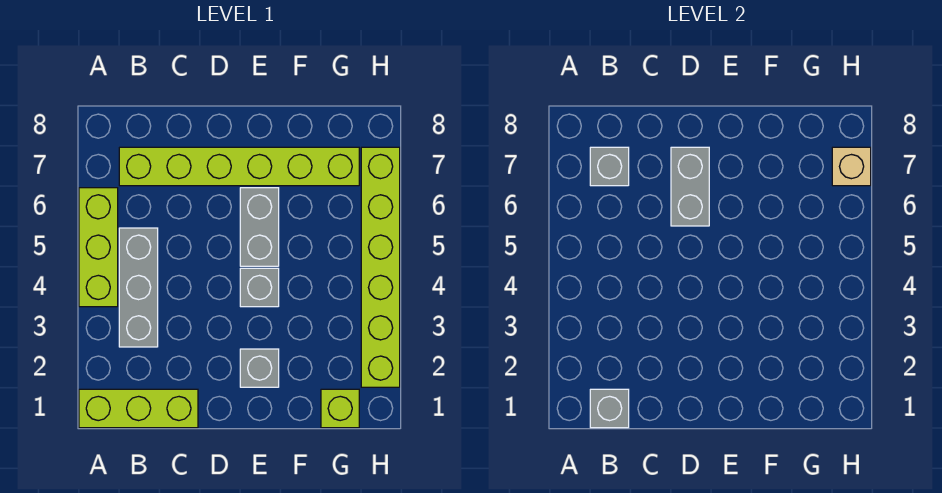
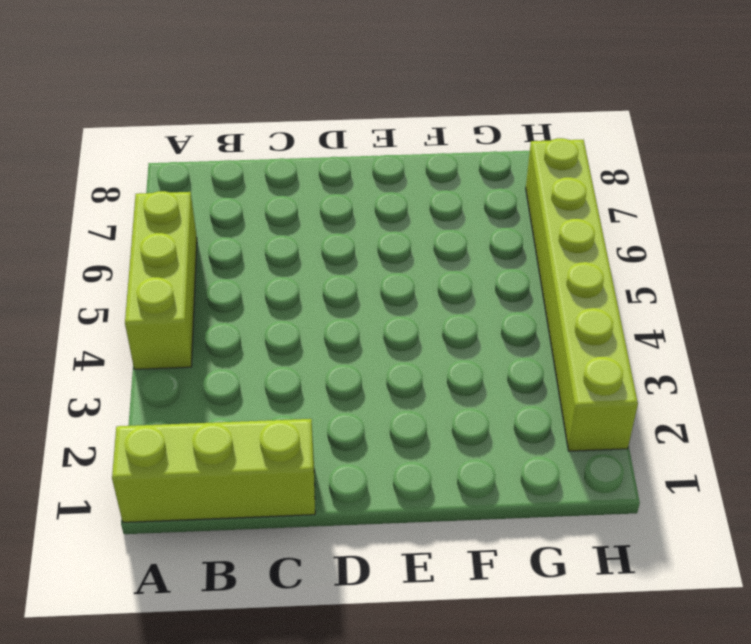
none -> grey 1x3 brick [119,228,158,347]
none -> lime 1x6 brick [119,147,359,186]
none -> grey 1x1 brick [240,349,279,387]

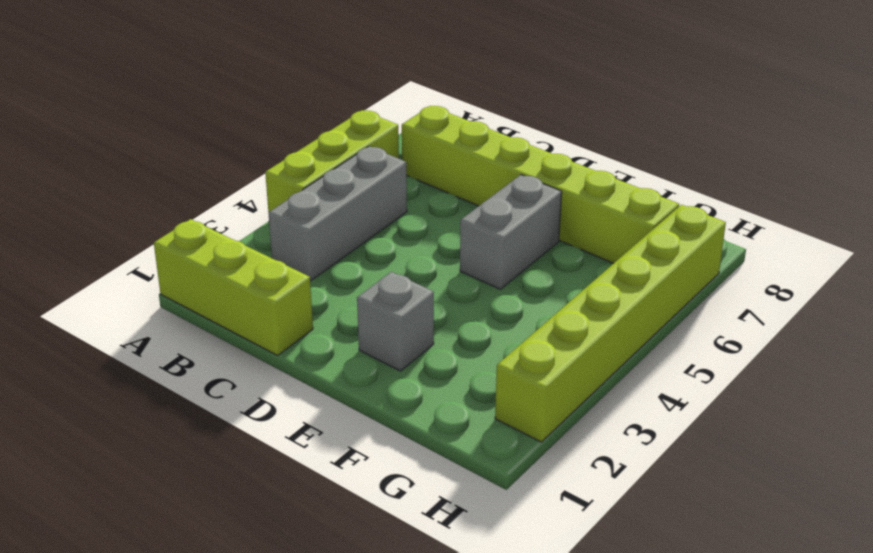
none -> grey 1x1 brick [240,268,279,307]
none -> lime 1x1 brick [321,389,359,428]
none -> grey 1x1 brick [590,389,629,428]

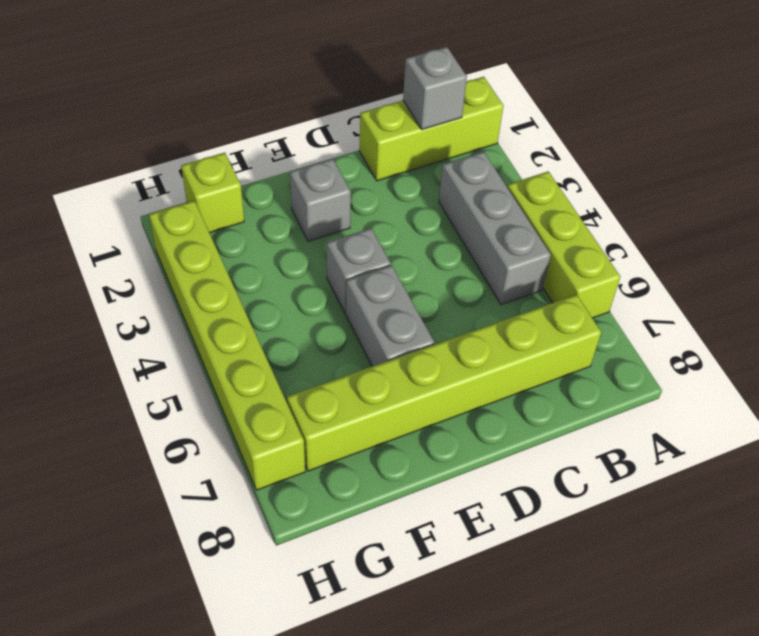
none -> grey 1x1 brick [590,147,629,186]
none -> grey 1x2 brick [671,147,709,226]
none -> tan 1x1 brick [832,147,871,186]

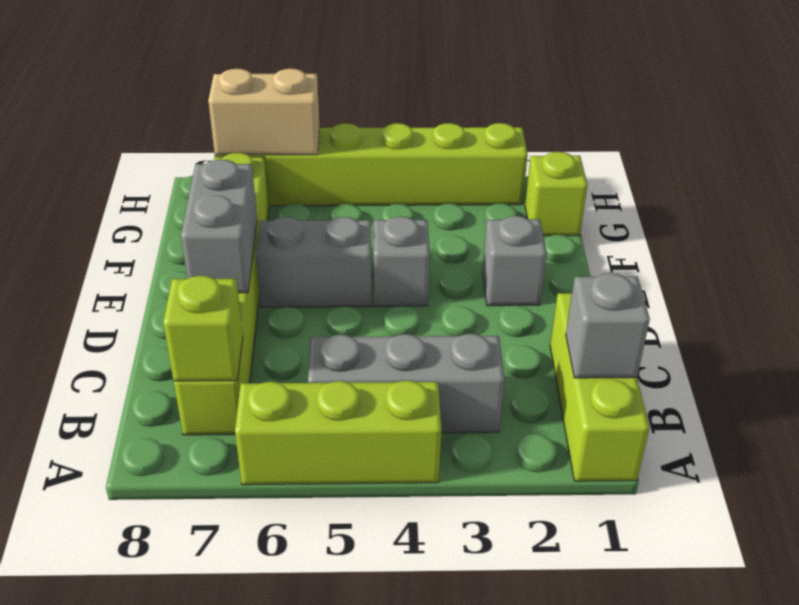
lime 1x1 brick [163,275,243,381] -> grey 1x1 brick [590,147,629,186]
grey 1x2 brick [181,159,257,293] -> grey 1x2 brick turned to [671,147,709,226]
tan 1x2 brick [208,69,319,155] -> tan 1x1 brick [832,147,871,186]

